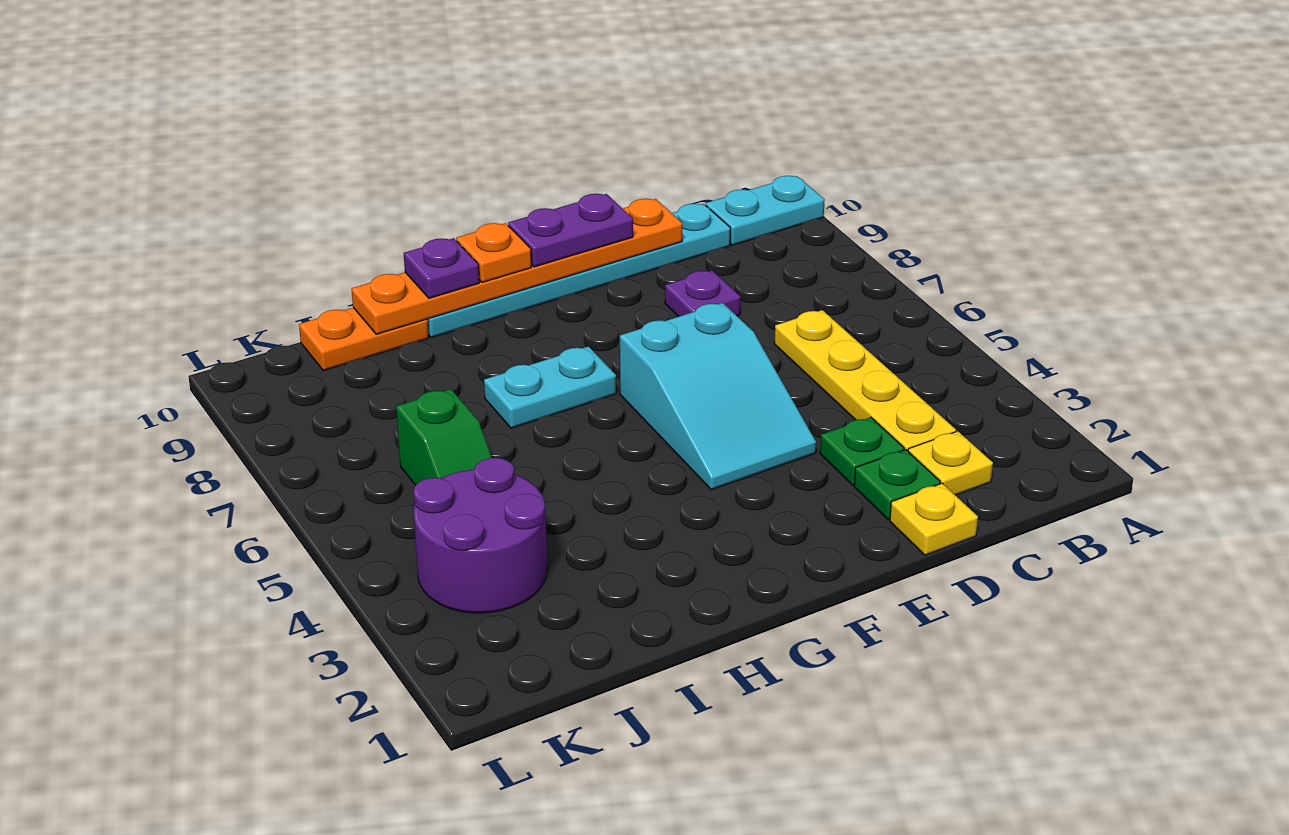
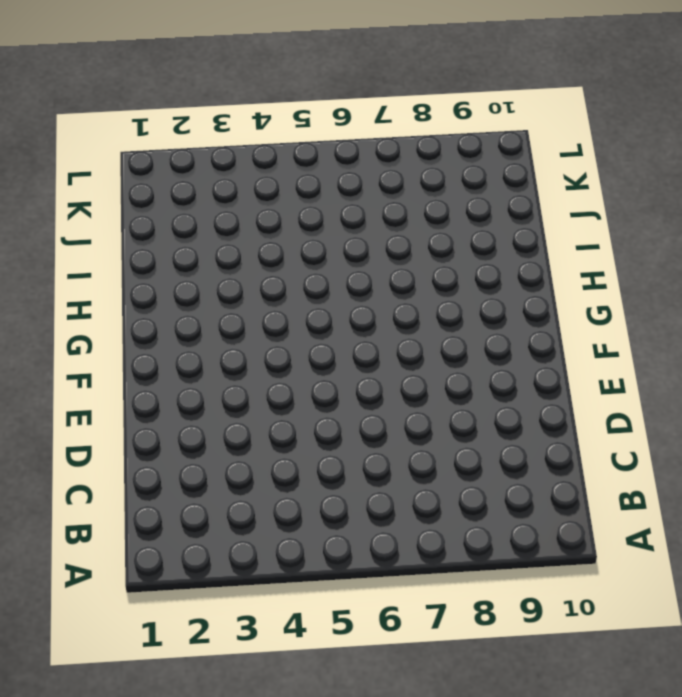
none -> cyan 1x2 plate [706,176,825,245]
none -> yellow 1x1 plate [908,431,993,495]
none -> yellow 1x4 plate [774,310,956,451]

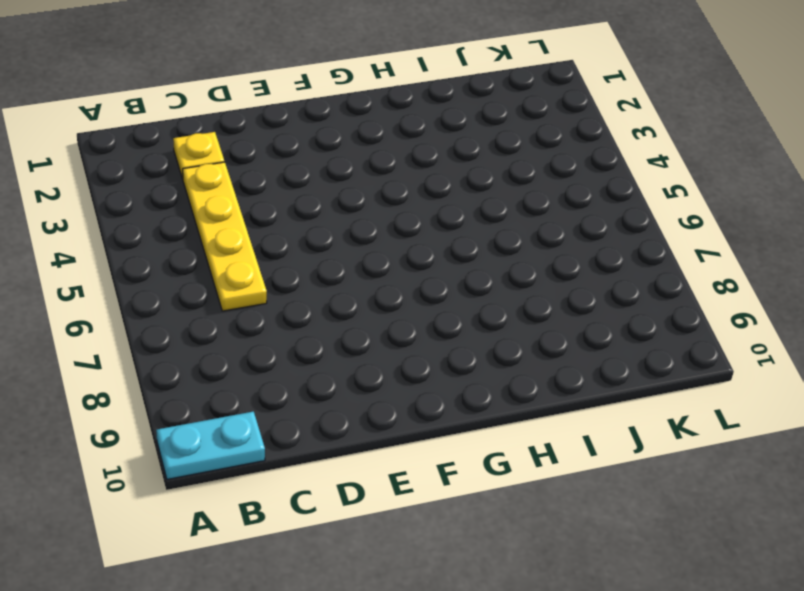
none -> cyan 1x6 plate [427,204,730,338]
none -> yellow 1x1 plate [890,483,978,555]
none -> green 1x1 plate [854,450,940,520]

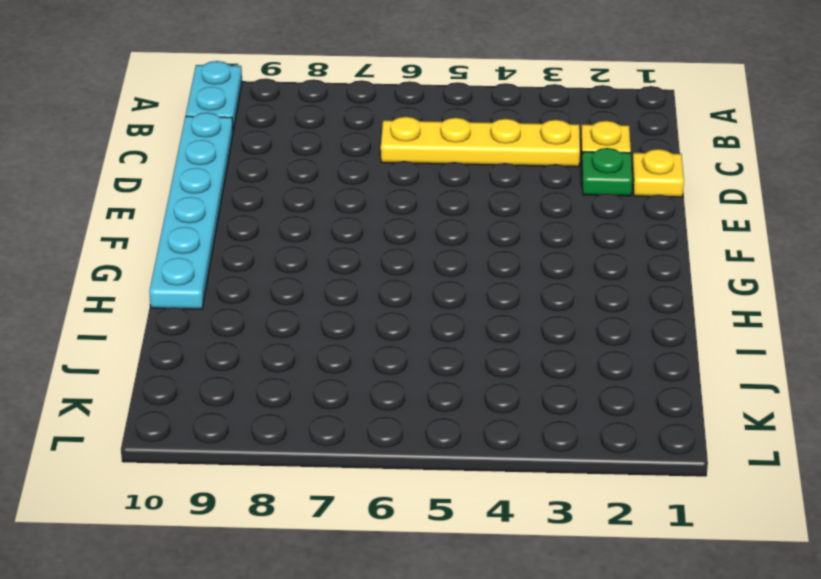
none -> green 1x1 plate [820,417,904,485]
none -> purple 1x1 plate [665,270,741,317]
none -> cyan 2x3 slope [620,303,816,490]

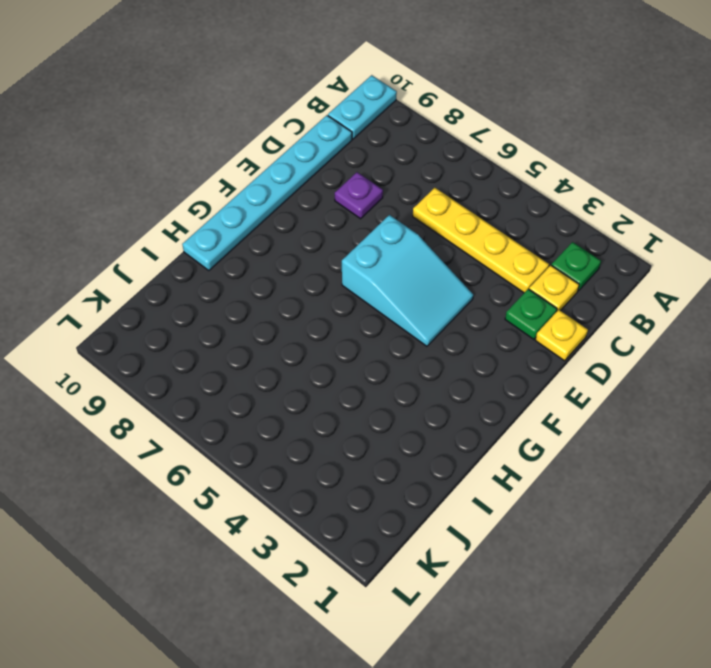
green 1x1 plate [551,242,601,291] -> green 1x1 plate moved to [820,417,904,485]
none -> cyan 1x2 plate [484,346,616,428]
none -> orange 1x2 plate [299,308,429,371]
none -> purple 2x2 round brick [414,458,547,613]

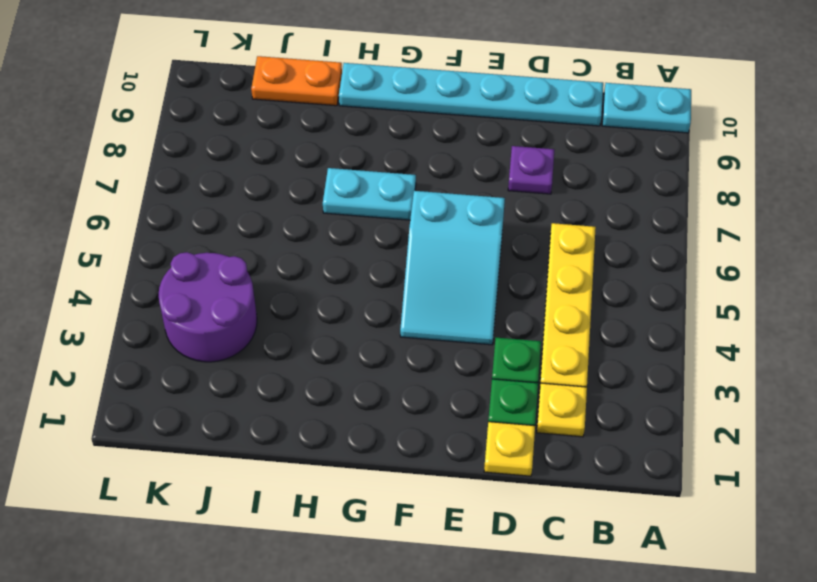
none -> green 1x2 slope [396,389,492,485]
none -> orange 1x6 plate [352,199,682,334]
none -> purple 1x2 plate [508,194,633,267]

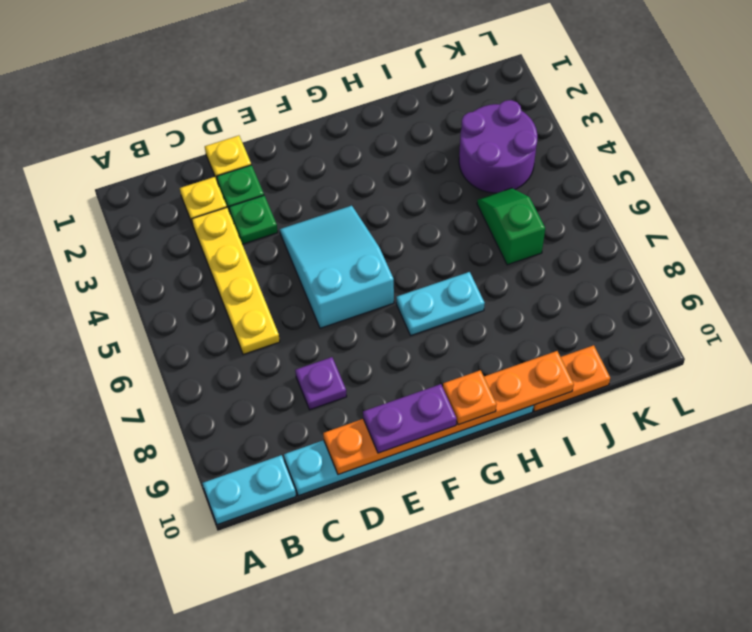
none -> purple 1x1 plate [404,238,479,298]

